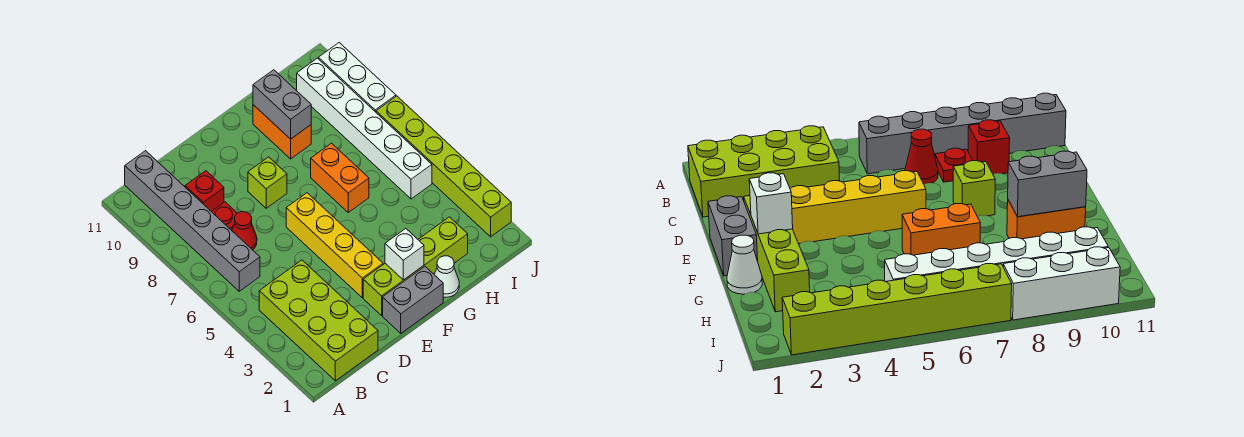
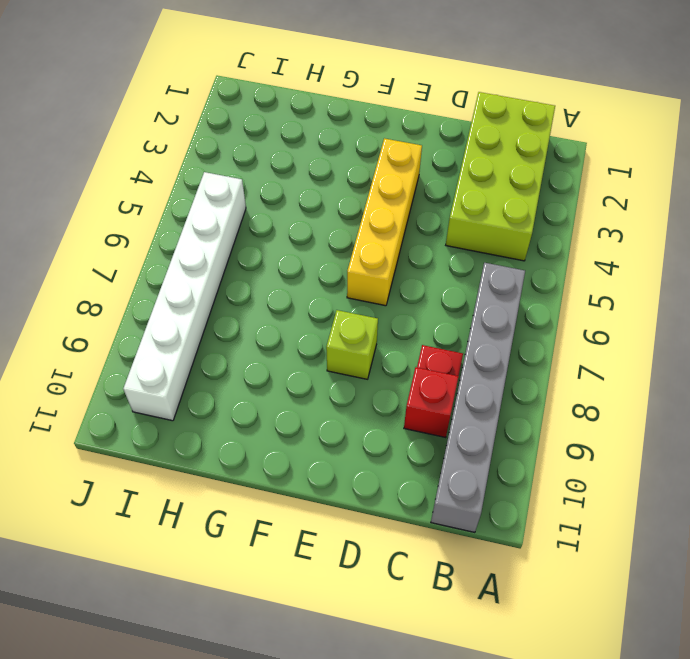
none -> red 1x1 cone [232,212,257,250]
none -> grey 1x2 brick [383,267,443,333]
none -> lime 1x4 brick [363,217,468,315]

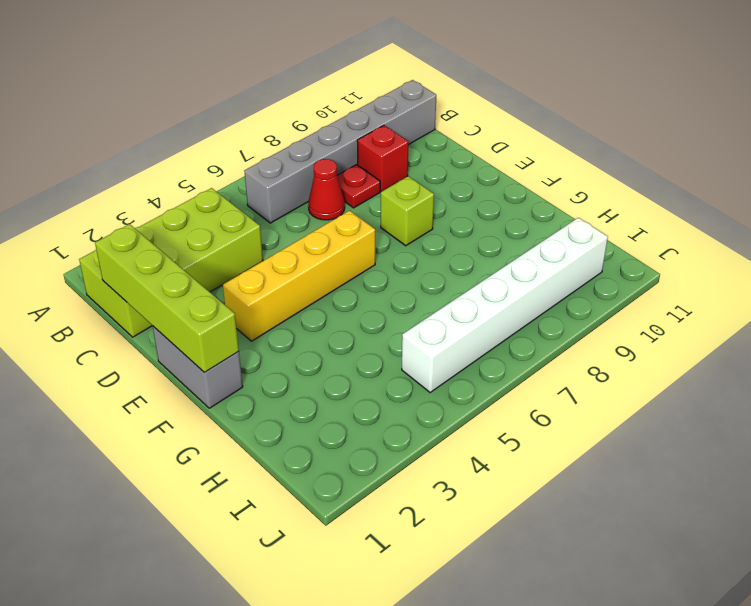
lime 1x4 brick [95,224,239,373] -> lime 1x4 brick moved to [363,217,468,315]
none -> white 1x1 cone [434,256,459,297]
none -> orange 1x2 brick [311,143,369,212]
none -> orange 1x2 brick [253,105,311,159]

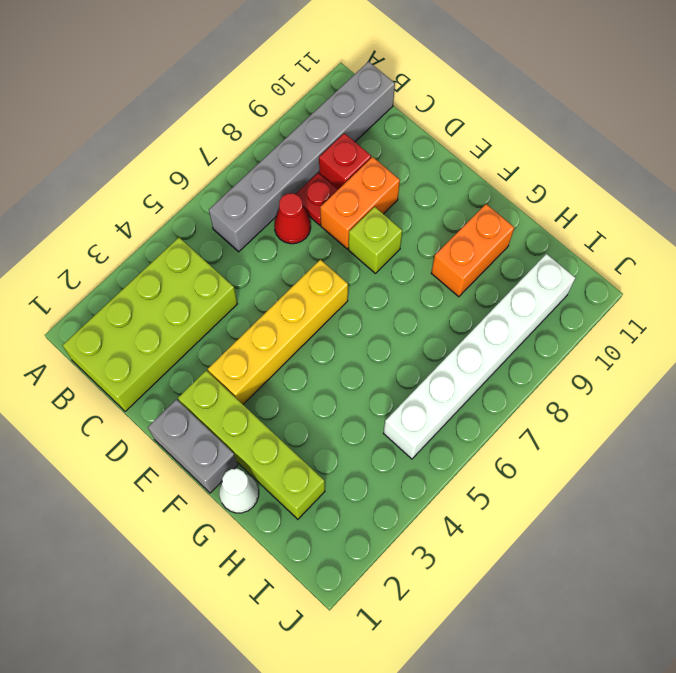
orange 1x2 brick [320,157,400,249] -> orange 1x2 brick moved to [311,143,369,212]
none -> lime 1x6 brick [376,96,511,237]
none -> white 1x3 brick [318,43,396,112]
none -> white 1x1 brick [385,229,424,280]

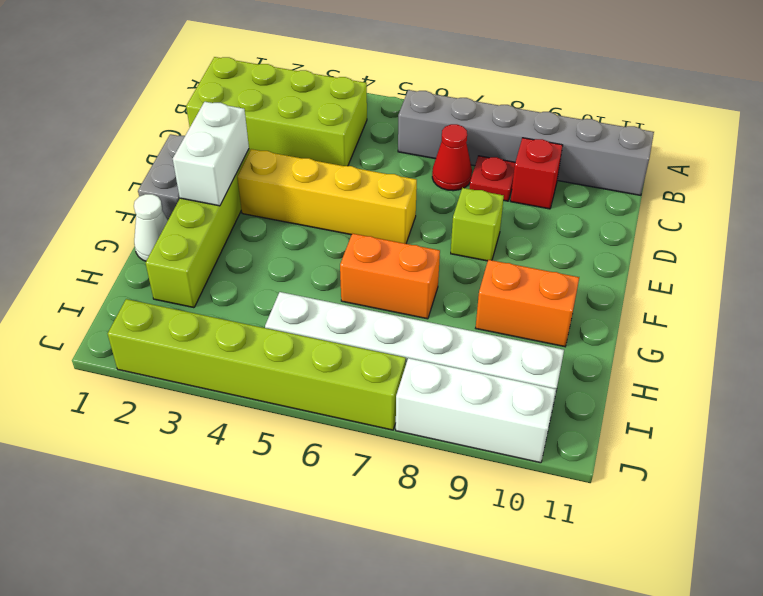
white 1x2 brick [173,102,249,206] -> white 1x1 brick [385,229,424,280]
none -> grey 1x2 brick [253,70,311,139]

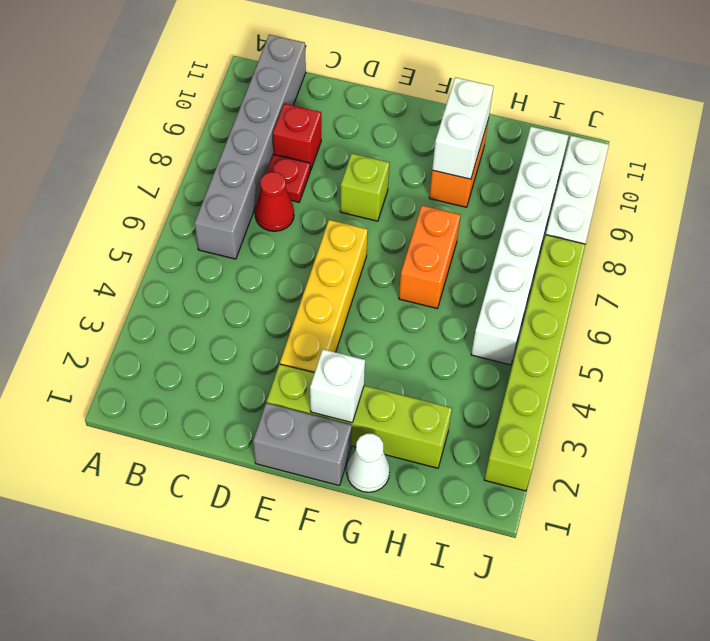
white 1x2 brick [432,77,494,179] -> grey 1x2 brick [253,70,311,139]
none -> lime 2x4 brick [259,260,378,381]

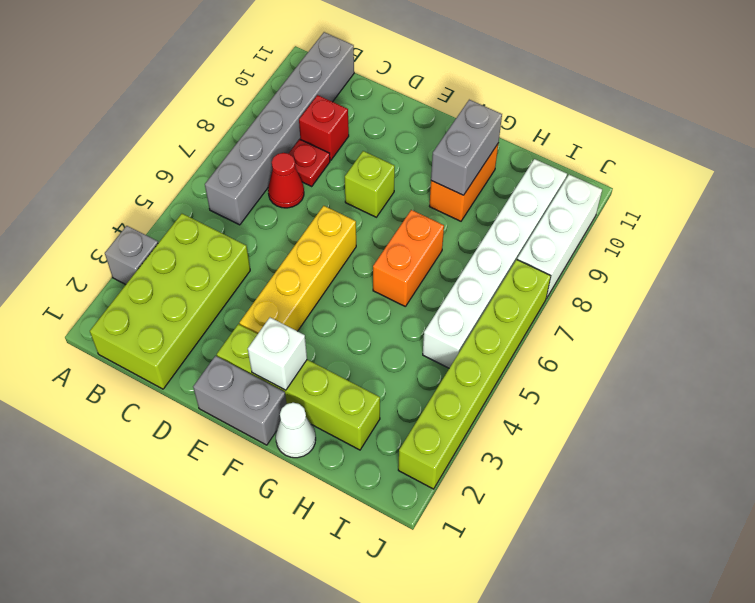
grey 1x1 brick [105,226,158,285] -> none

